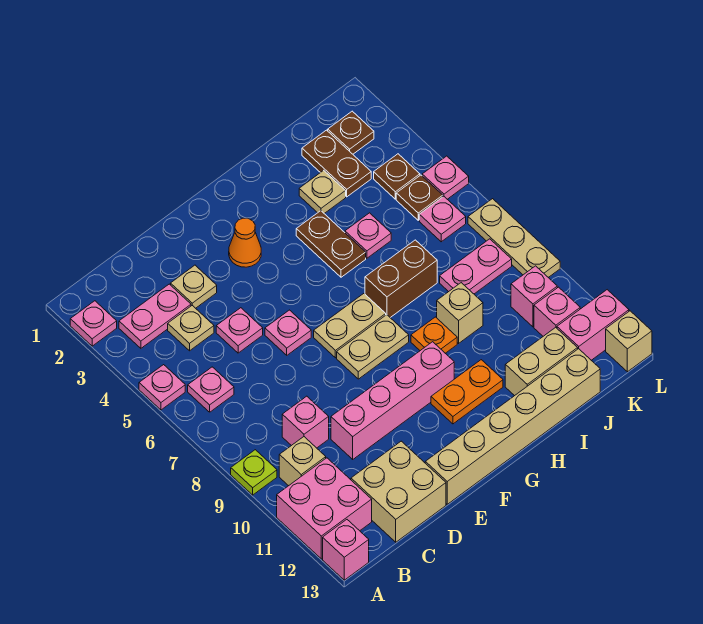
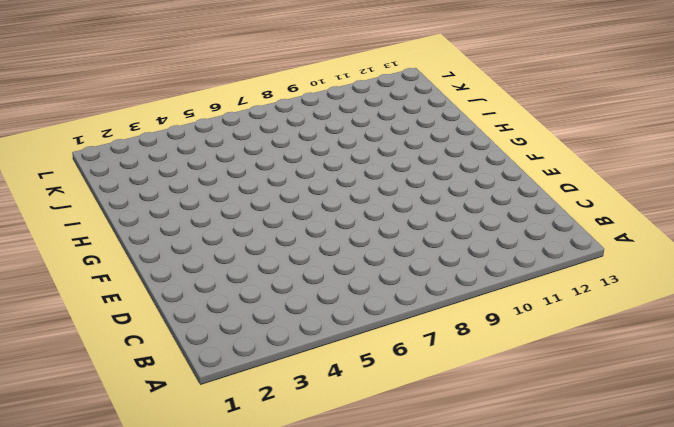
none -> pink 1x1 plate [70,301,117,346]
none -> pink 1x1 plate [139,365,185,410]
none -> lime 1x1 plate [231,450,277,495]
none -> pink 2x2 brick [277,458,372,559]

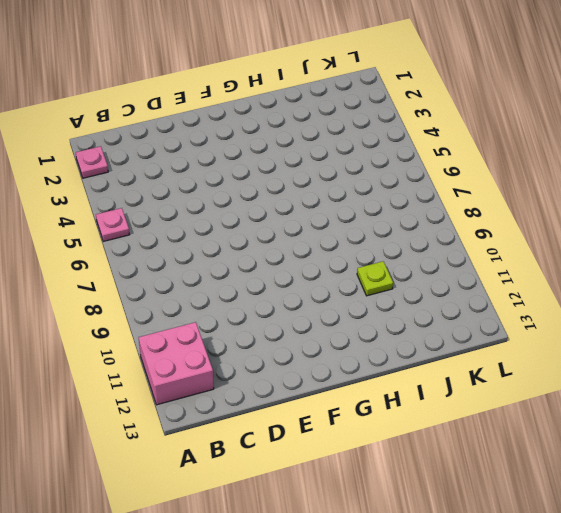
lime 1x1 plate [357,261,393,296] -> lime 1x1 plate moved to [231,450,277,495]
none -> pink 1x1 brick [323,520,369,580]
none -> pink 1x2 plate [119,284,191,348]
none -> pink 1x1 plate [188,367,234,412]
none -> tan 1x1 brick [279,437,326,486]

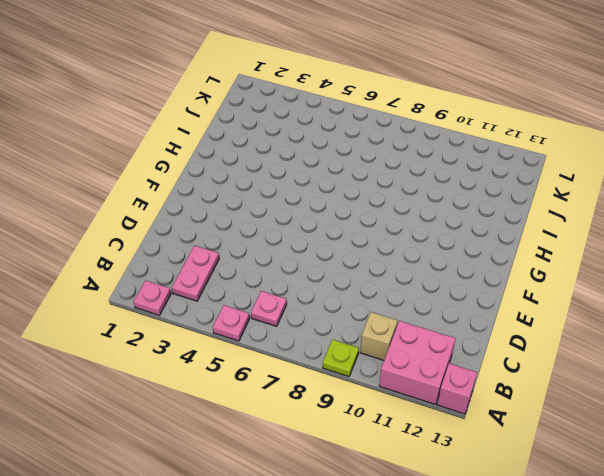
none -> tan 1x1 plate [168,306,214,351]
none -> pink 1x1 brick [282,396,329,448]
none -> tan 2x2 brick [351,441,446,542]
none -> tan 1x1 plate [171,265,217,308]

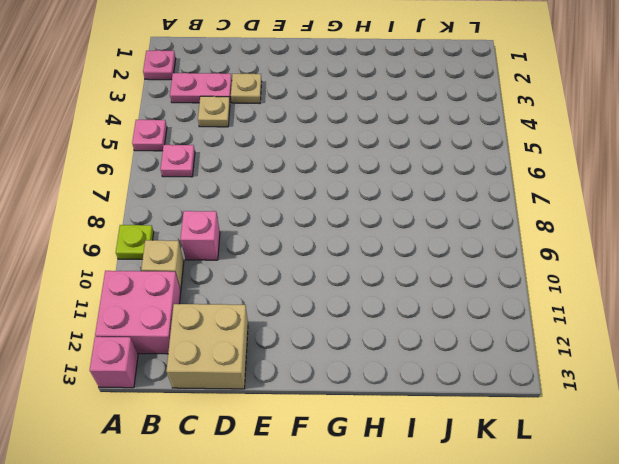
none -> pink 1x1 plate [216,308,263,353]
none -> pink 1x4 brick [331,342,454,459]
none -> pink 1x1 plate [265,310,311,355]
none -> tan 1x6 brick [425,349,600,504]

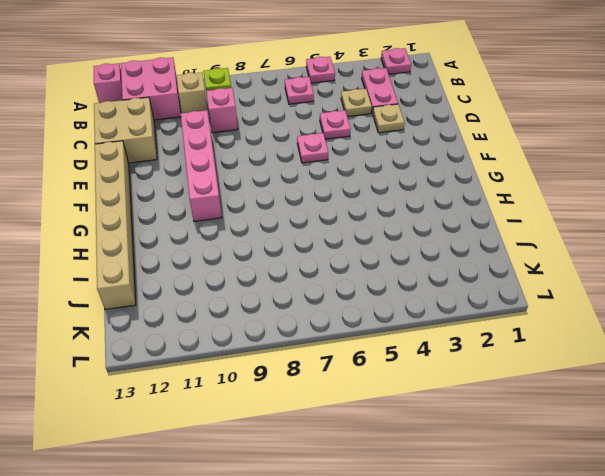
none -> orange 1x1 cone [229,218,261,267]
none -> tan 1x2 plate [314,294,386,358]
none -> tan 1x2 plate [337,315,409,379]
none -> orange 1x2 plate [431,360,503,424]

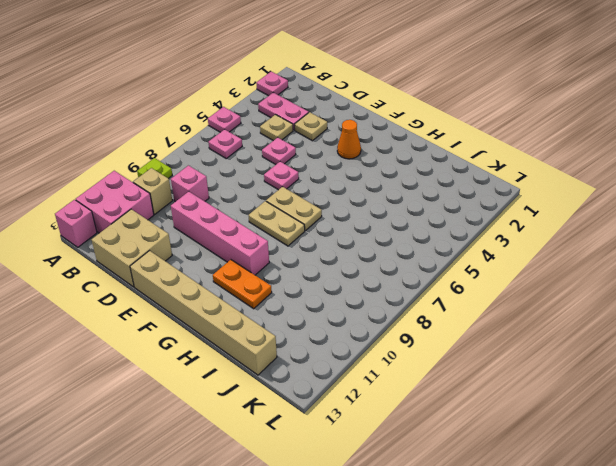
none -> brown 1x2 plate [296,211,366,277]
none -> brown 1x2 brick [365,240,437,318]
none -> orange 1x1 plate [411,317,457,353]
none -> tan 1x1 plate [299,170,346,213]

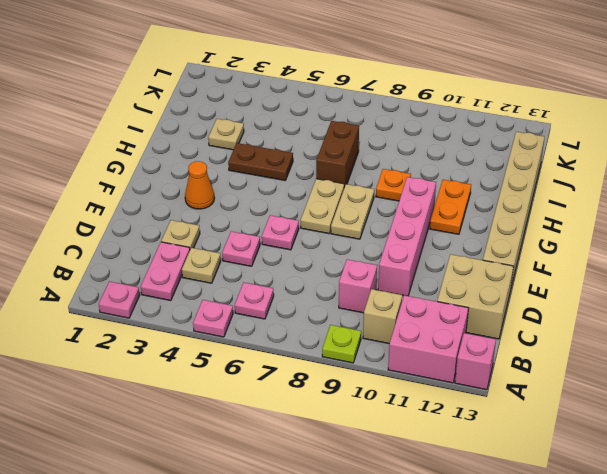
none -> pink 1x1 plate [345,213,391,258]
none -> tan 1x1 brick [437,283,483,343]
none -> tan 1x2 brick [505,327,578,396]
none -> brown 1x2 plate [302,130,371,197]

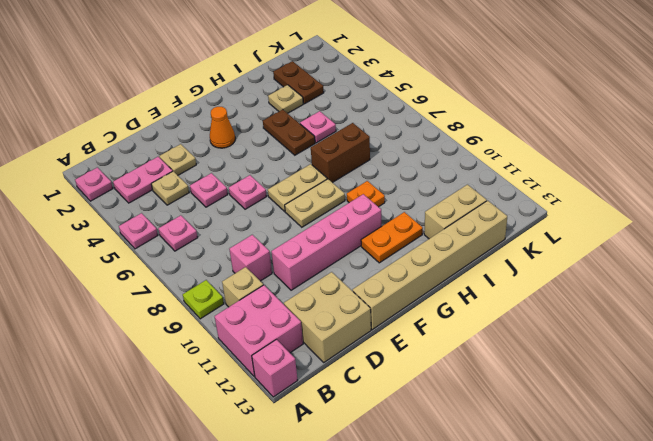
none -> tan 1x1 brick [437,283,483,343]
none -> pink 1x2 plate [440,239,512,294]
none -> brown 1x1 plate [328,111,374,154]
none -> brown 1x1 plate [374,154,420,199]

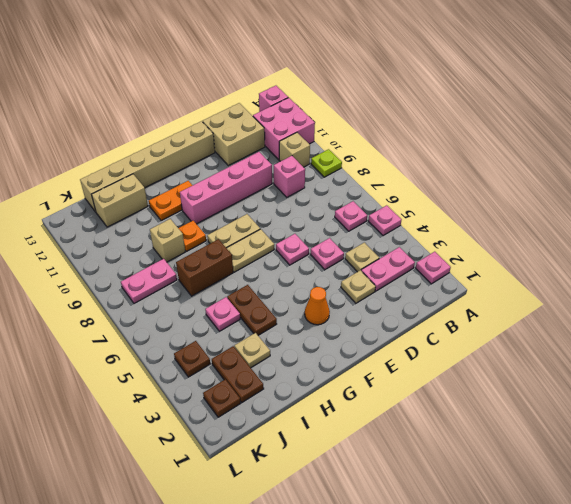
none -> brown 1x1 plate [396,175,443,220]
none -> pink 1x1 plate [419,196,466,242]
none -> pink 1x1 brick [511,266,557,327]
none -> pink 1x1 brick [534,287,580,336]

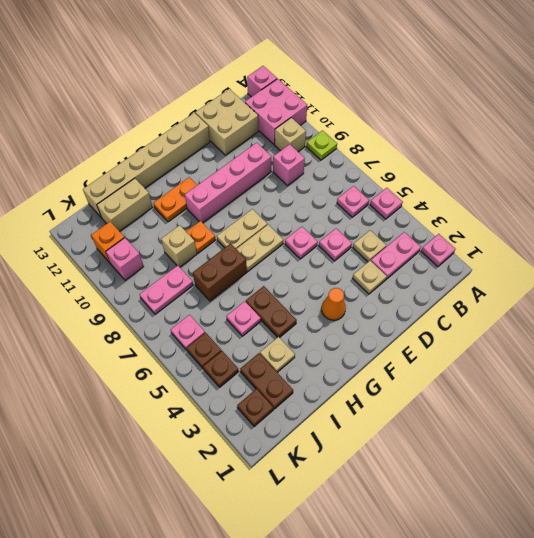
orange 1x1 brick [91,222,125,264] -> pink 1x1 brick [534,287,580,336]
none -> pink 1x2 brick [557,290,629,360]
none -> pink 1x1 plate [422,156,469,199]
none -> tan 1x3 plate [468,199,560,277]
none -> tan 1x1 brick [606,311,652,372]

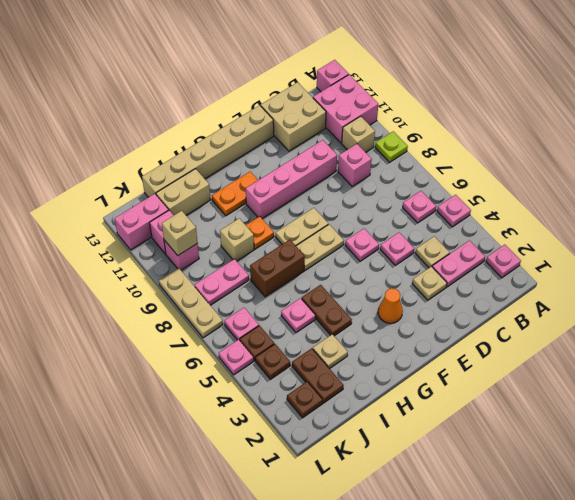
tan 1x1 brick [162,211,198,255] -> tan 1x1 brick moved to [606,311,652,372]

